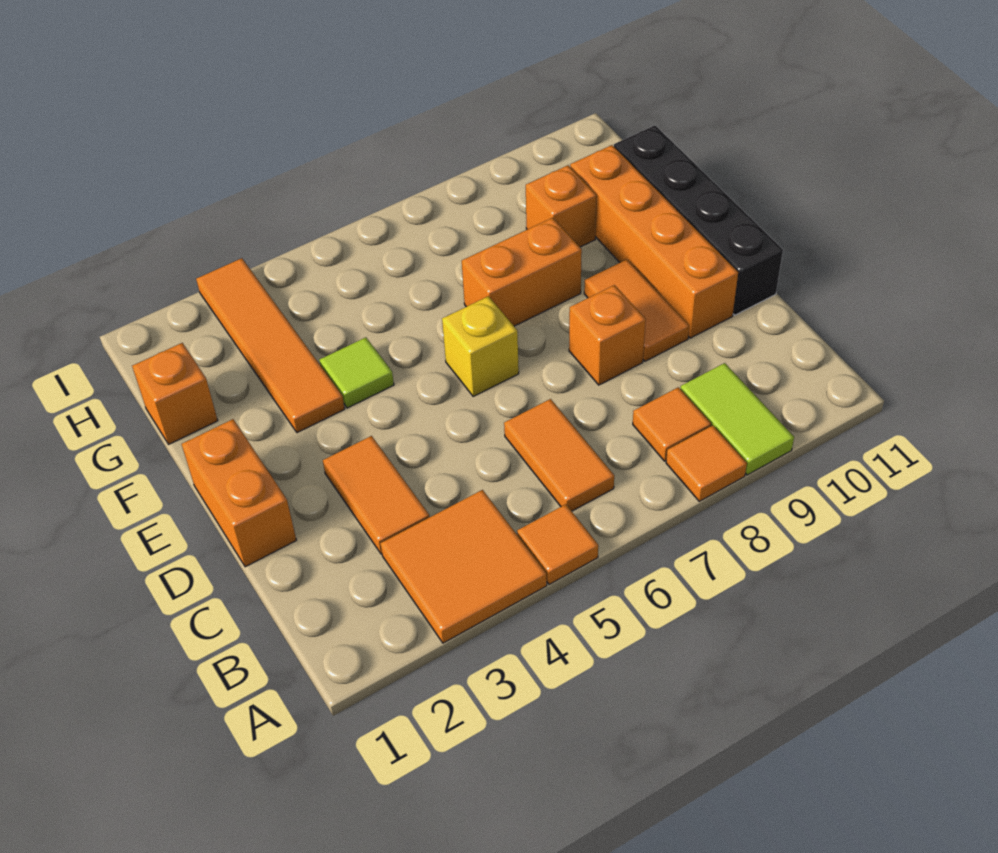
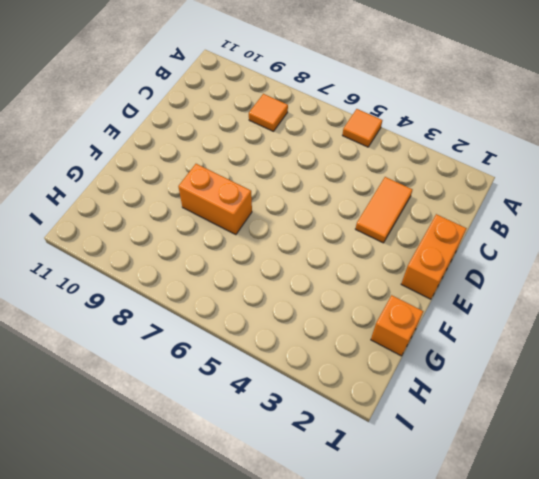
none -> orange 2x2 tile [380,490,547,643]
none -> orange 1x1 tile [666,425,747,501]
none -> lime 1x2 tile [680,363,794,475]

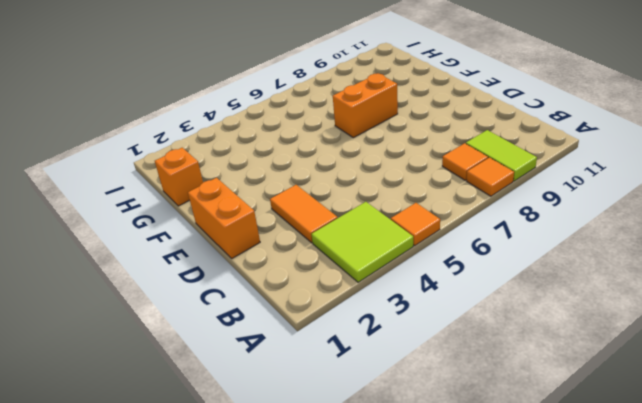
lime 2x2 tile [312,202,413,282] -> orange 2x2 tile [380,490,547,643]
none -> orange 1x2 tile [504,399,614,511]
none -> orange 1x1 brick [569,285,646,385]
none -> orange 1x2 tile [584,259,689,361]

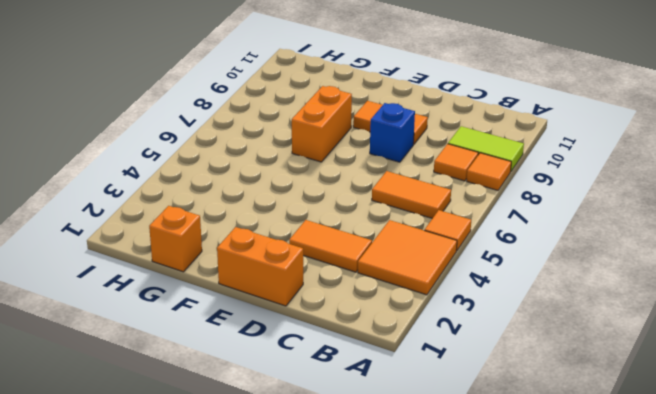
blue 1x1 brick [370,103,415,162] -> orange 1x1 brick [569,285,646,385]
none -> orange 1x4 brick [570,145,738,338]
none -> black 1x4 brick [614,125,783,315]
none -> yellow 1x1 brick [442,296,519,396]

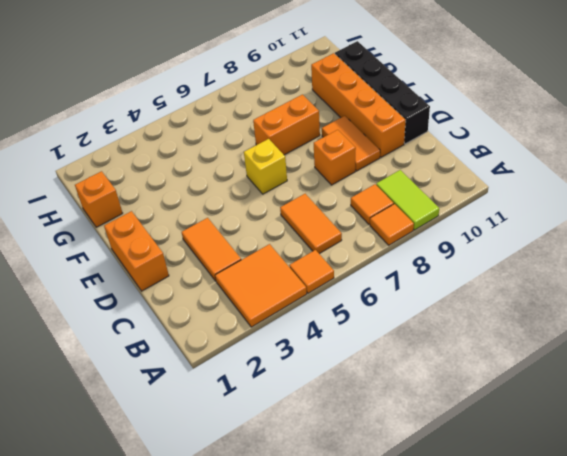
none -> orange 1x4 tile [196,258,345,433]
none -> lime 1x1 tile [319,337,394,408]
none -> orange 1x1 brick [526,165,597,247]

